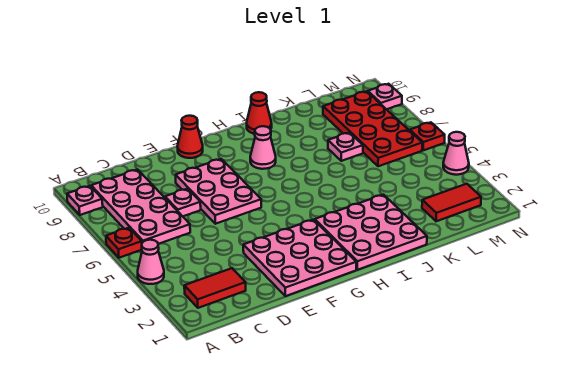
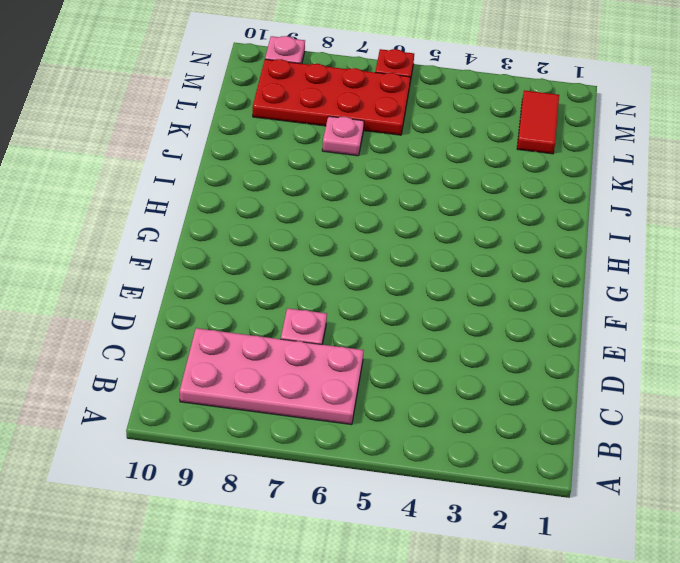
none -> pink 1x1 cone [138,240,164,284]
none -> red 1x1 plate [106,228,142,258]
none -> pink 1x1 plate [67,186,103,215]

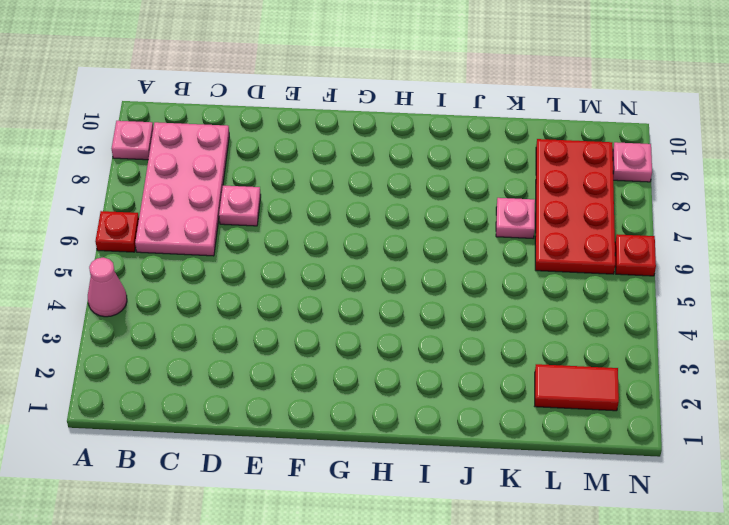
none -> red 1x2 tile [184,268,246,308]
none -> pink 3x3 plate [243,220,356,296]
none -> pink 2x3 plate [176,159,261,224]

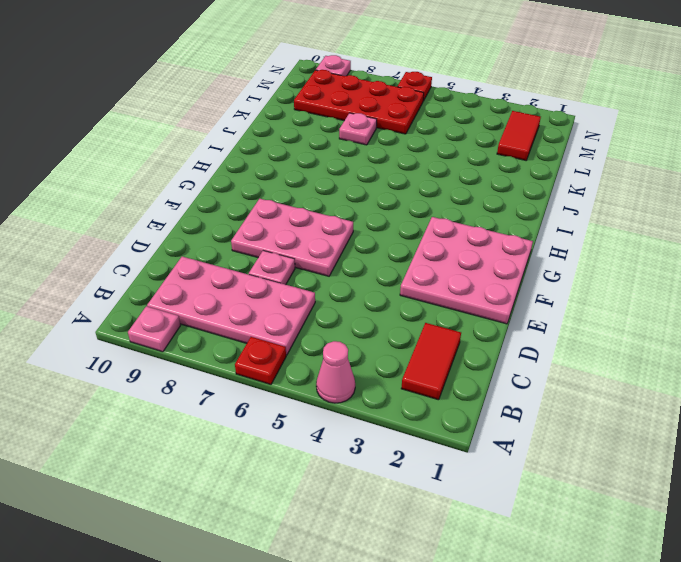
none -> red 1x1 cone [177,116,203,158]
none -> pink 3x3 plate [315,195,427,270]
none -> pink 1x1 cone [250,126,276,169]

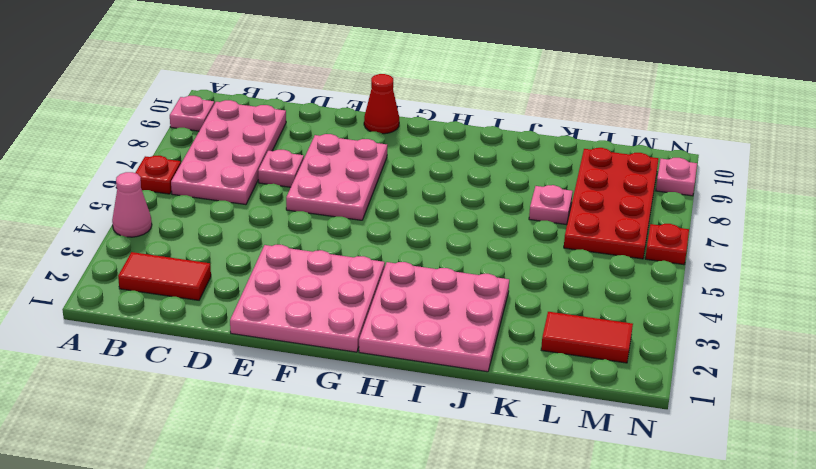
none -> pink 1x1 cone [250,126,276,169]
none -> red 1x1 cone [247,92,272,134]
none -> pink 1x1 cone [443,132,469,175]

